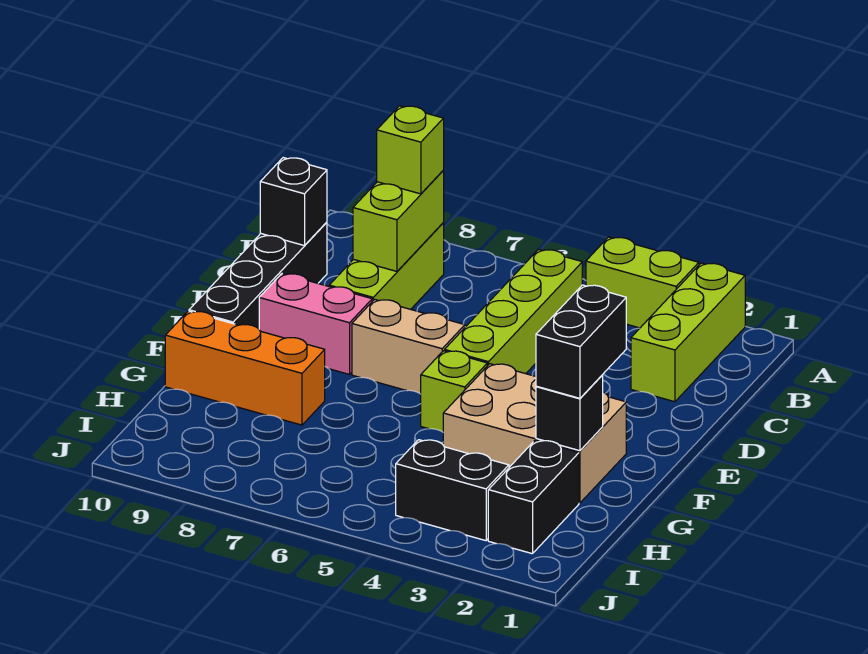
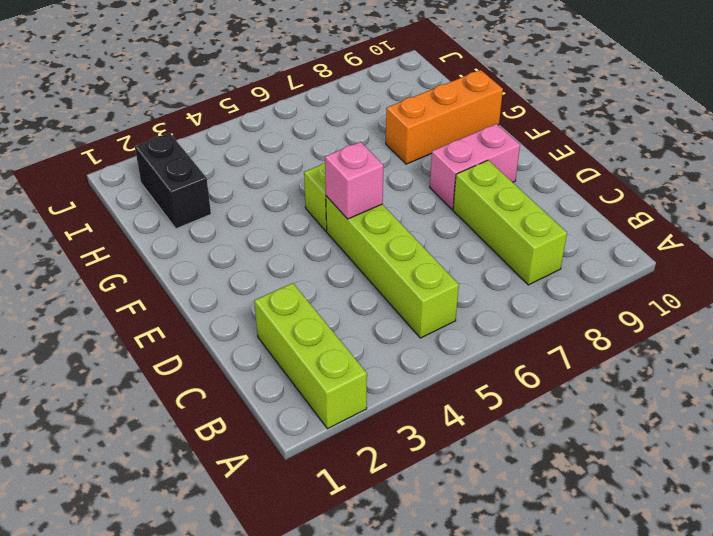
pink 1x1 brick [325,142,383,219] -> none
none -> lime 1x2 brick [586,237,699,328]
none -> black 1x4 brick [189,222,327,329]
none -> tan 1x2 brick [352,299,465,394]

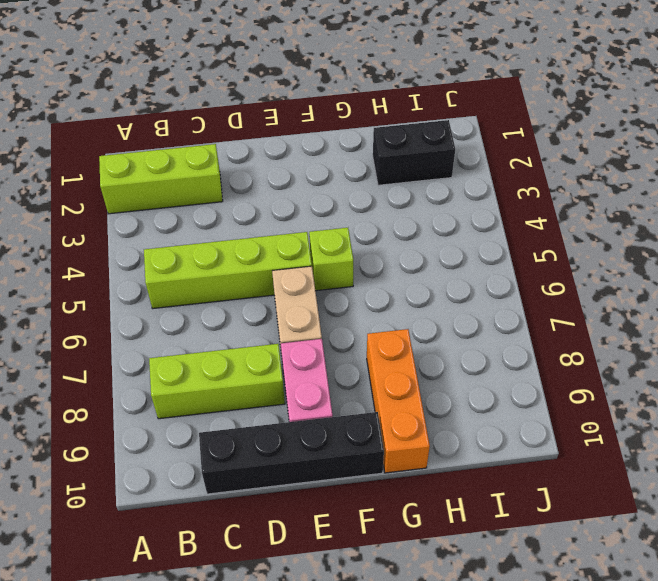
none -> lime 1x2 brick [586,237,699,328]
none -> tan 2x3 brick [443,364,626,503]
none -> black 1x2 brick [396,440,509,541]

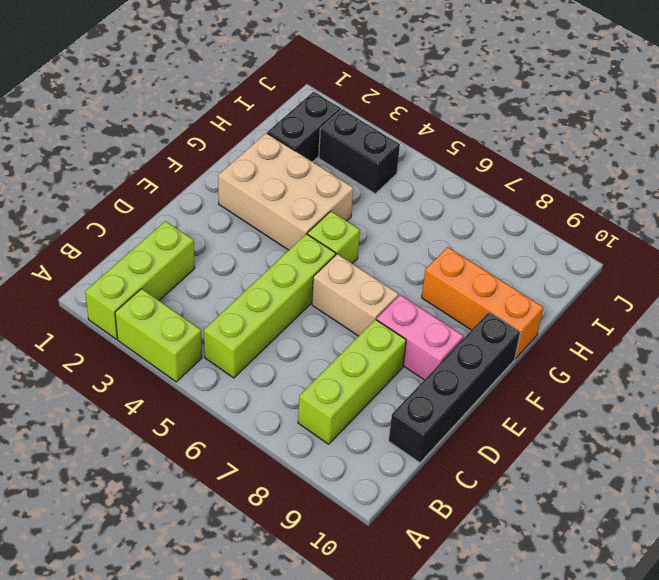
none -> lime 1x2 brick [353,171,444,271]
none -> black 1x1 brick [260,158,327,246]
none -> black 1x1 brick [536,375,603,451]

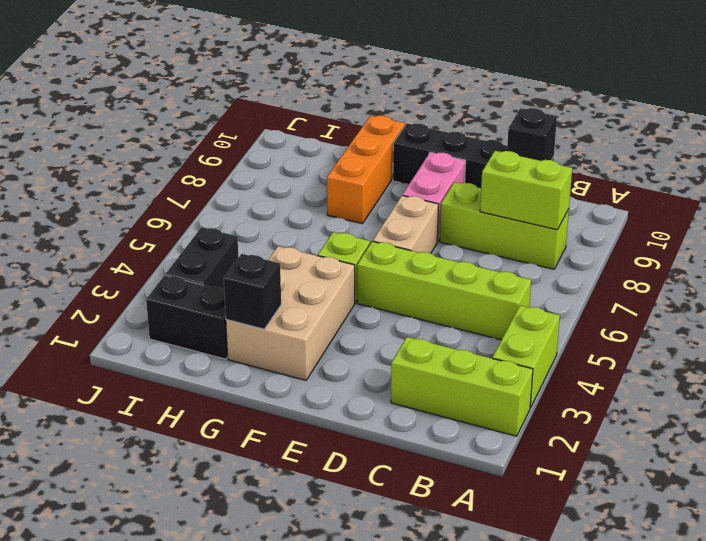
none -> lime 1x1 brick [377,106,444,194]
none -> black 1x2 brick [536,285,626,398]

